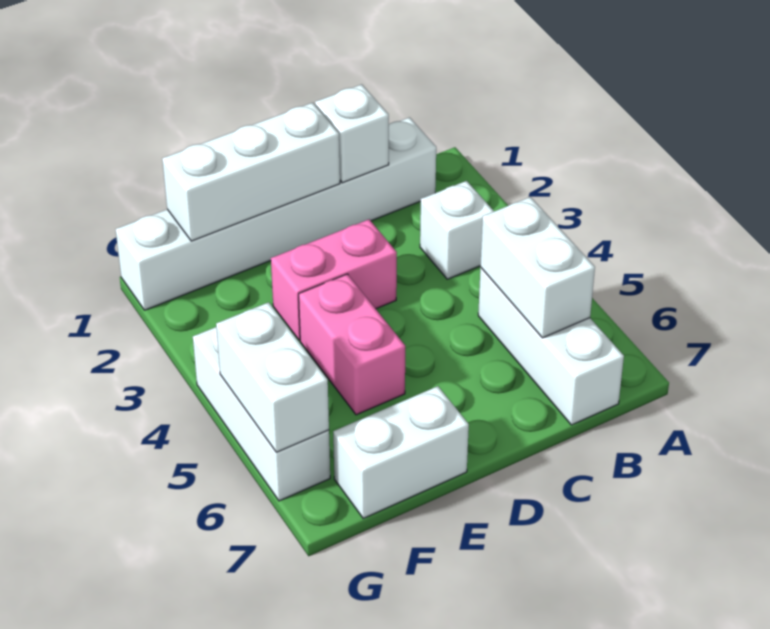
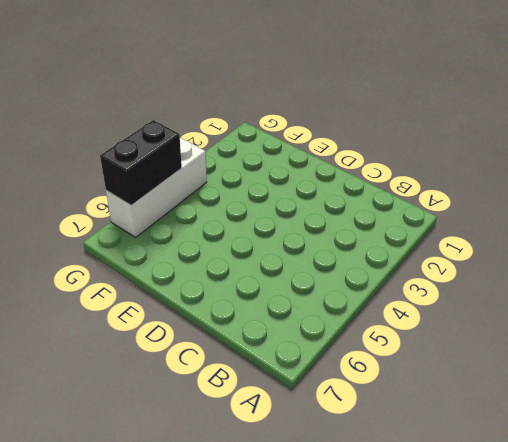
black 1x2 brick [100,120,182,205] -> white 1x2 brick [216,302,329,452]
none -> white 1x6 brick [116,118,436,310]
none -> white 1x1 brick [420,181,494,279]

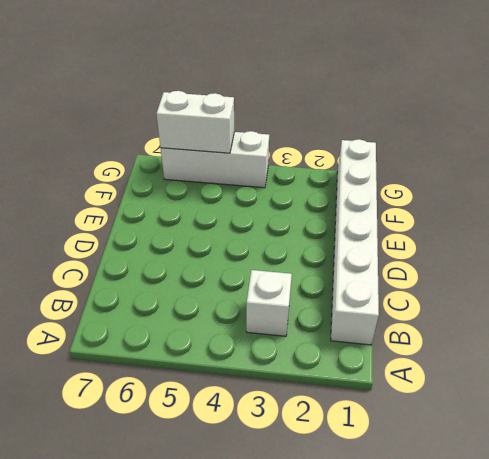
none -> white 1x3 brick [478,268,624,425]
none -> pink 1x2 brick [271,219,397,340]

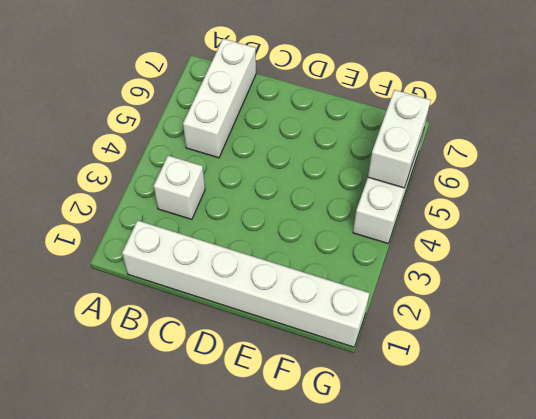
none -> pink 1x2 brick [271,219,397,340]
none -> pink 1x2 brick [299,274,405,415]

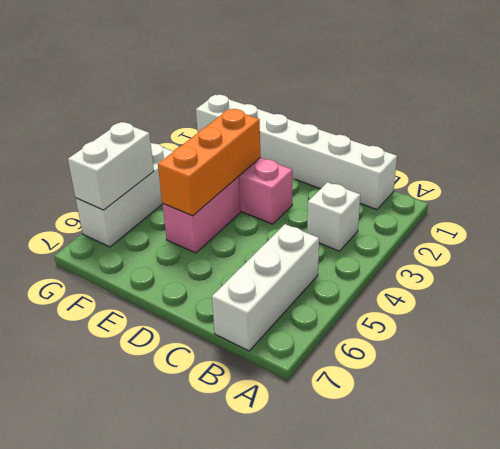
orange 1x3 brick [158,109,260,216] -> none
none -> white 1x2 brick [333,386,469,518]
none -> white 1x2 brick [480,197,595,338]

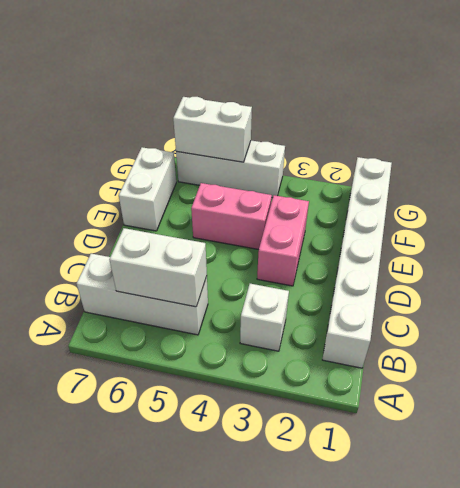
none -> white 1x1 brick [315,84,389,183]
none -> white 1x3 brick [162,103,340,241]

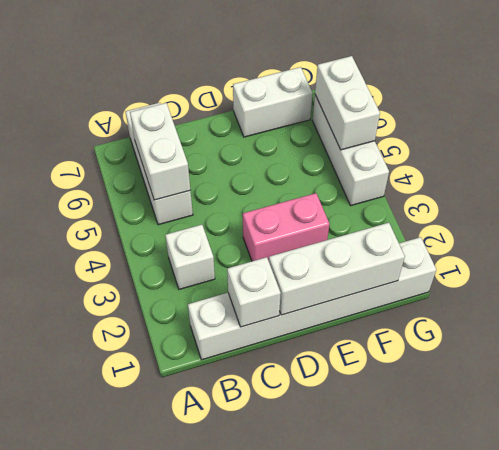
none -> pink 1x2 brick [299,274,405,415]

